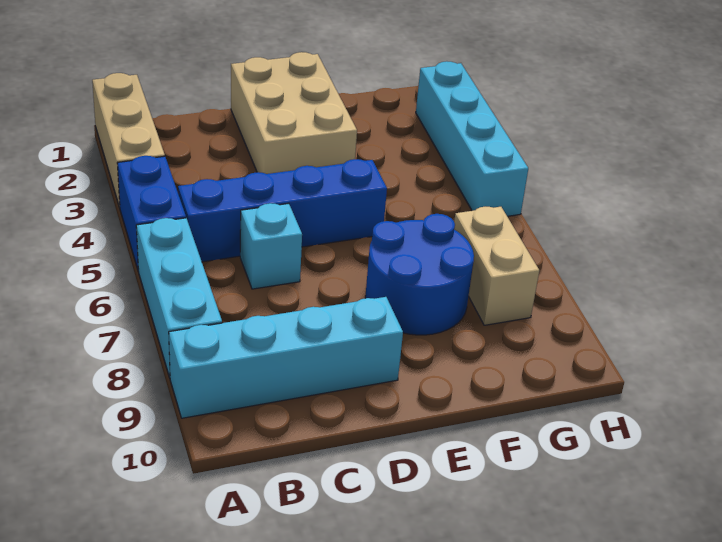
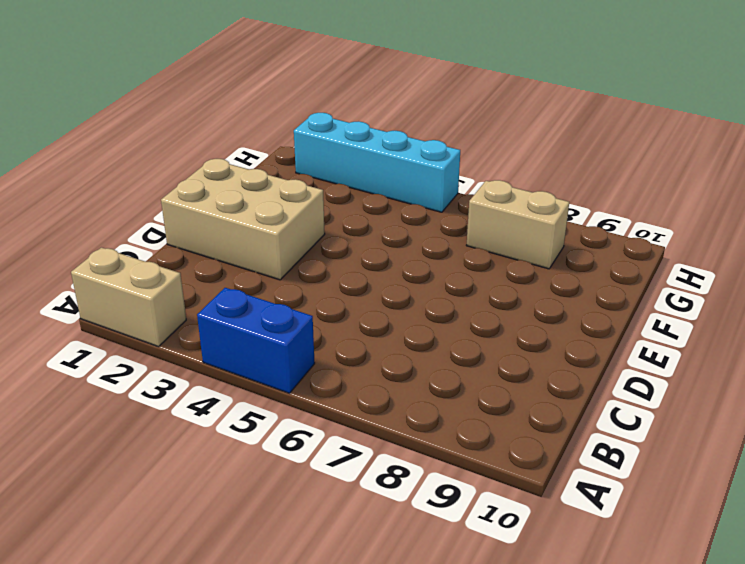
tan 1x2 brick [71,248,186,347] -> tan 1x3 brick [92,73,165,207]
none -> cyan 1x3 brick [136,218,222,377]
none -> cyan 1x4 brick [169,297,403,418]

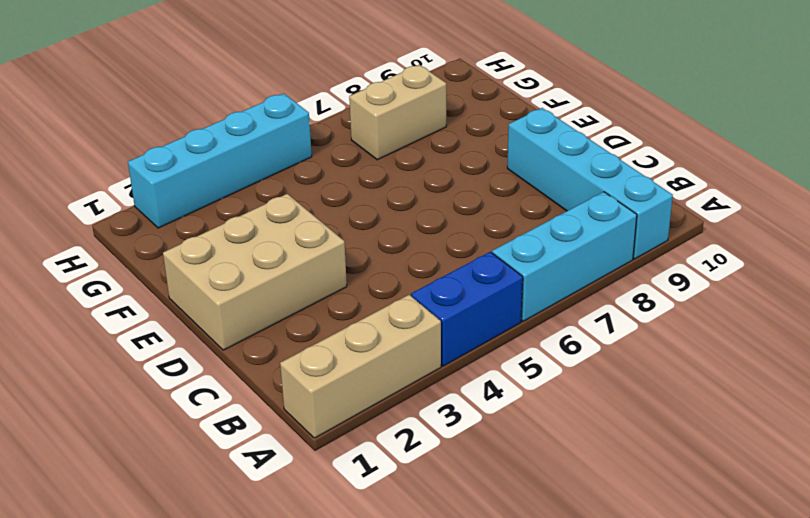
none -> blue 1x4 brick [178,159,387,262]
none -> cyan 1x1 brick [240,203,302,289]

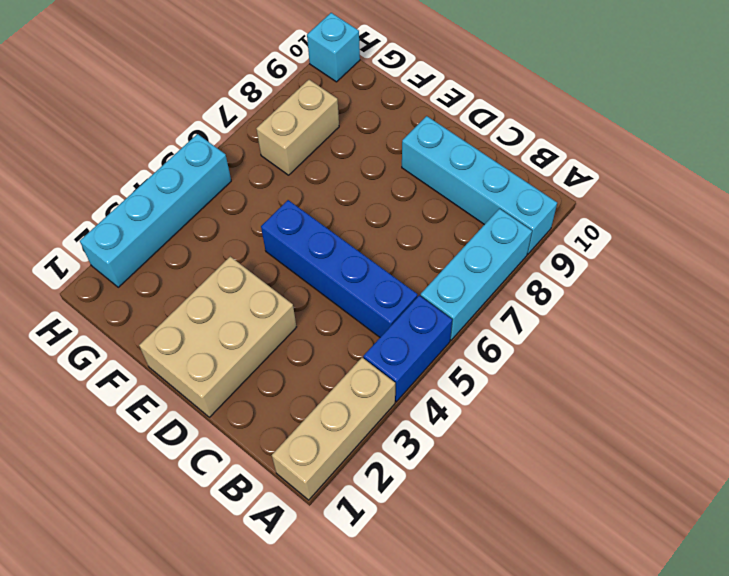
cyan 1x1 brick [307,13,360,82] -> cyan 1x1 brick moved to [240,203,302,289]
none -> blue 2x2 round brick [365,214,474,335]

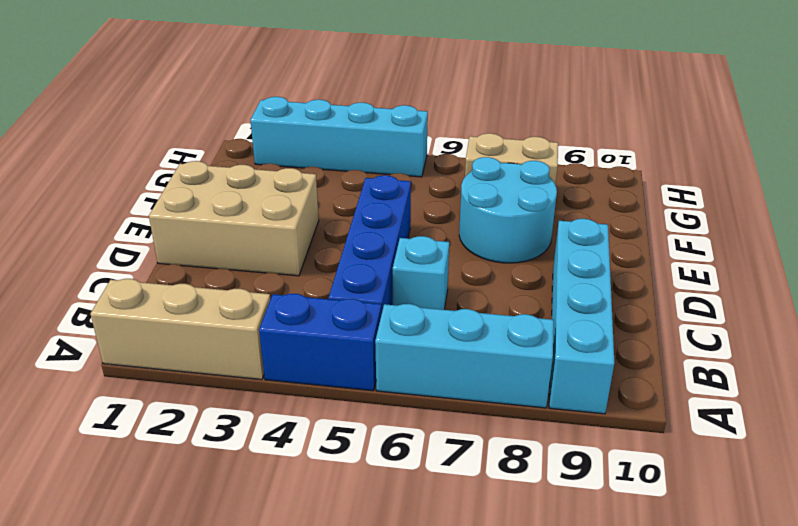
cyan 2x2 round brick [459,157,557,263] -> blue 2x2 round brick [365,214,474,335]

